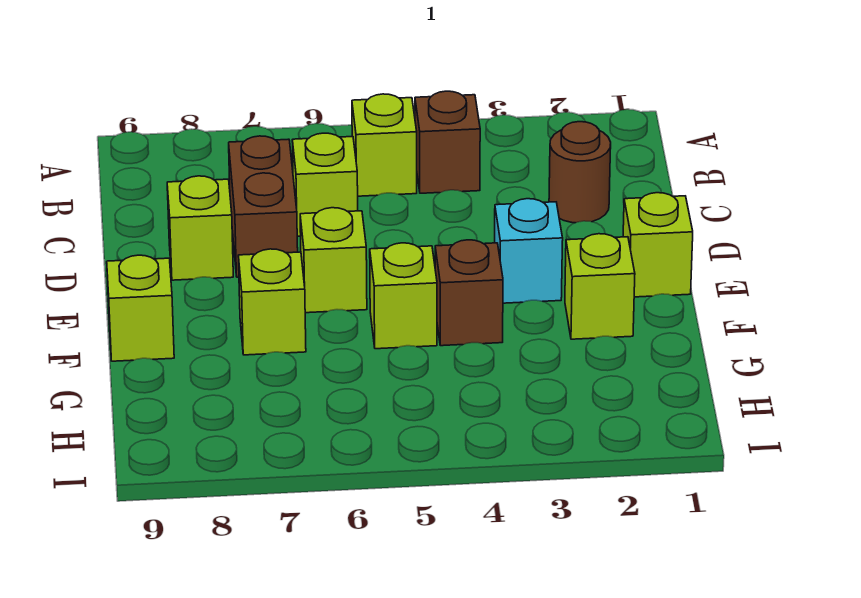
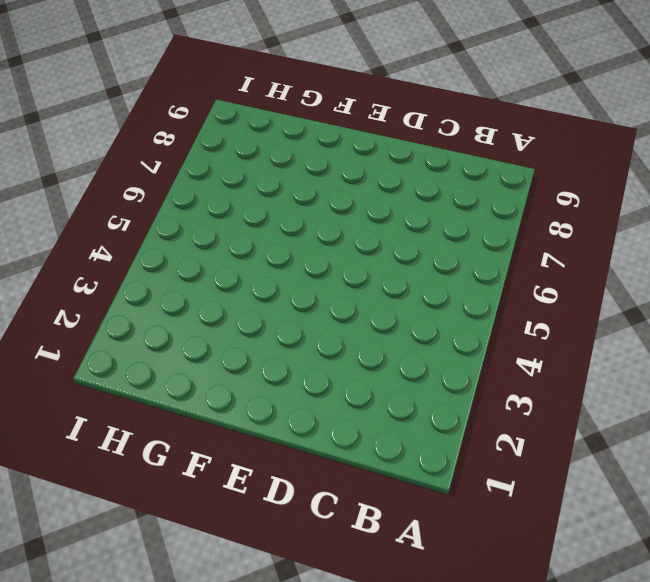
none -> brown 1x1 brick [415,91,480,193]
none -> lime 1x1 brick [352,94,417,196]
none -> brown 1x1 round brick [549,122,611,223]

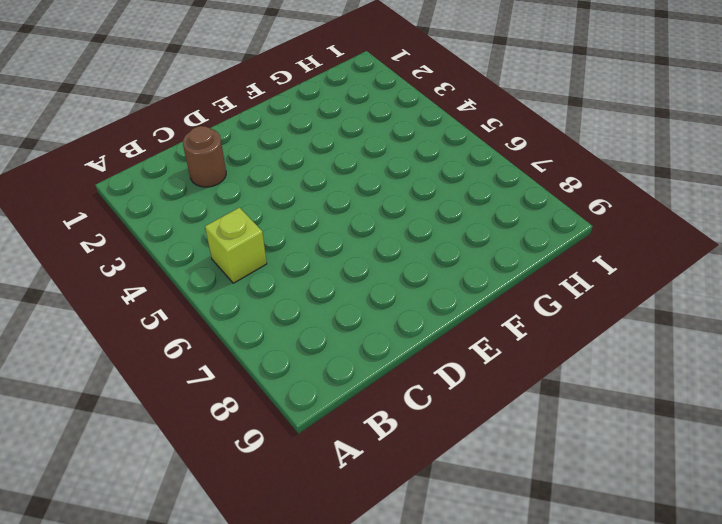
none -> brown 1x1 brick [415,91,480,193]
none -> lime 1x1 brick [292,133,358,236]
none -> brown 1x2 brick [229,136,298,277]

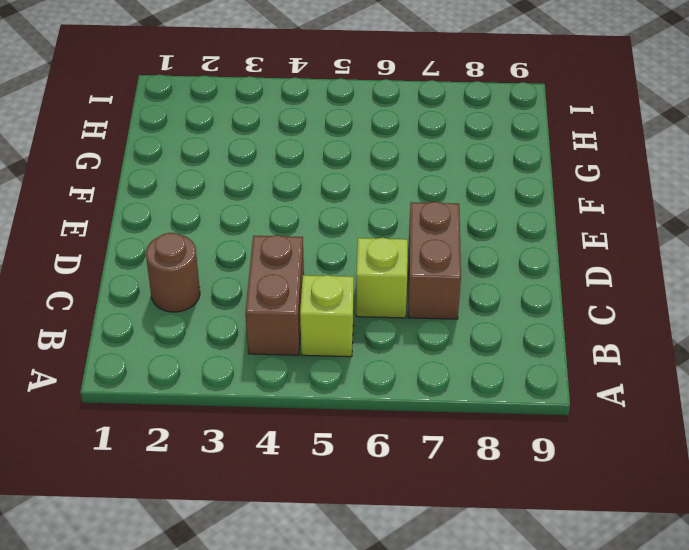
brown 1x2 brick [245,235,304,355] -> brown 1x1 brick [415,91,480,193]
none -> lime 1x1 brick [167,176,233,280]
none -> lime 1x1 brick [623,193,693,297]
none -> cyan 1x1 brick [495,199,563,303]

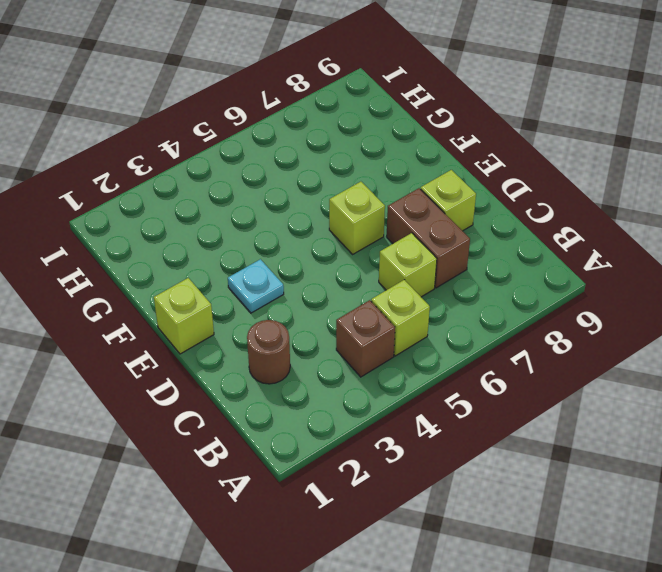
cyan 1x1 plate [228,259,284,313] -> cyan 1x1 brick [495,199,563,303]
none -> lime 1x1 brick [565,234,635,339]
none -> brown 1x1 brick [435,240,503,346]
none -> lime 1x1 brick [370,243,437,349]

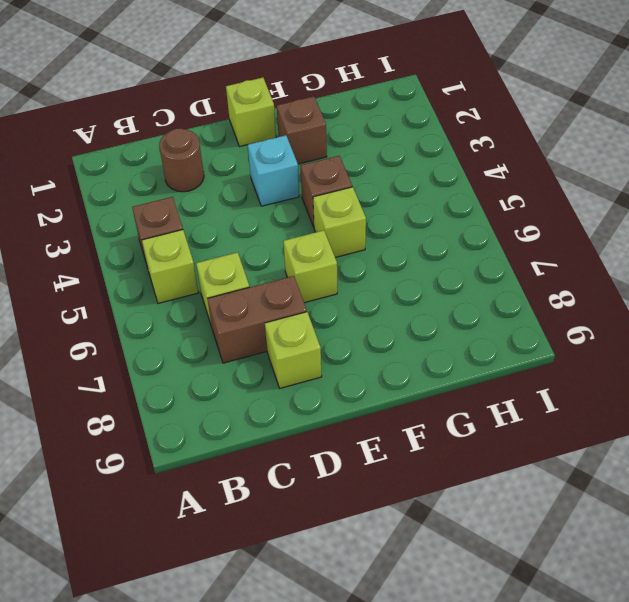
brown 1x1 brick [277,96,327,164] -> lime 1x1 brick [565,234,635,339]
none -> lime 1x1 brick [238,249,306,355]
none -> lime 1x1 brick [107,255,174,361]

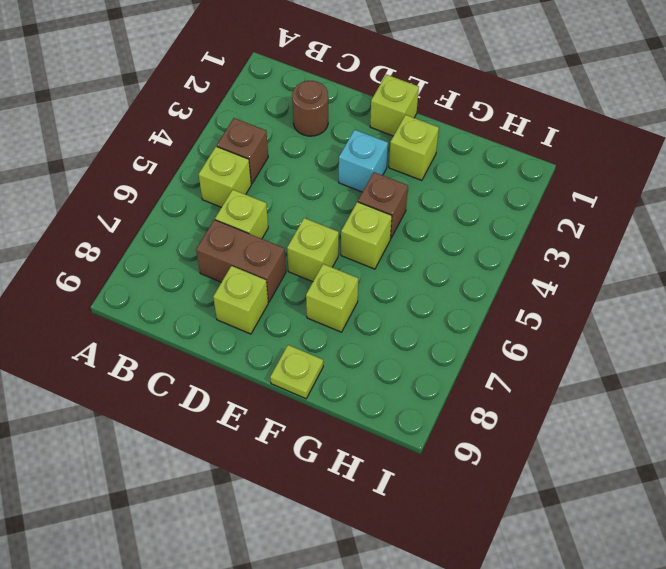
lime 1x1 plate [270,345,323,399] -> lime 1x1 brick [107,255,174,361]

